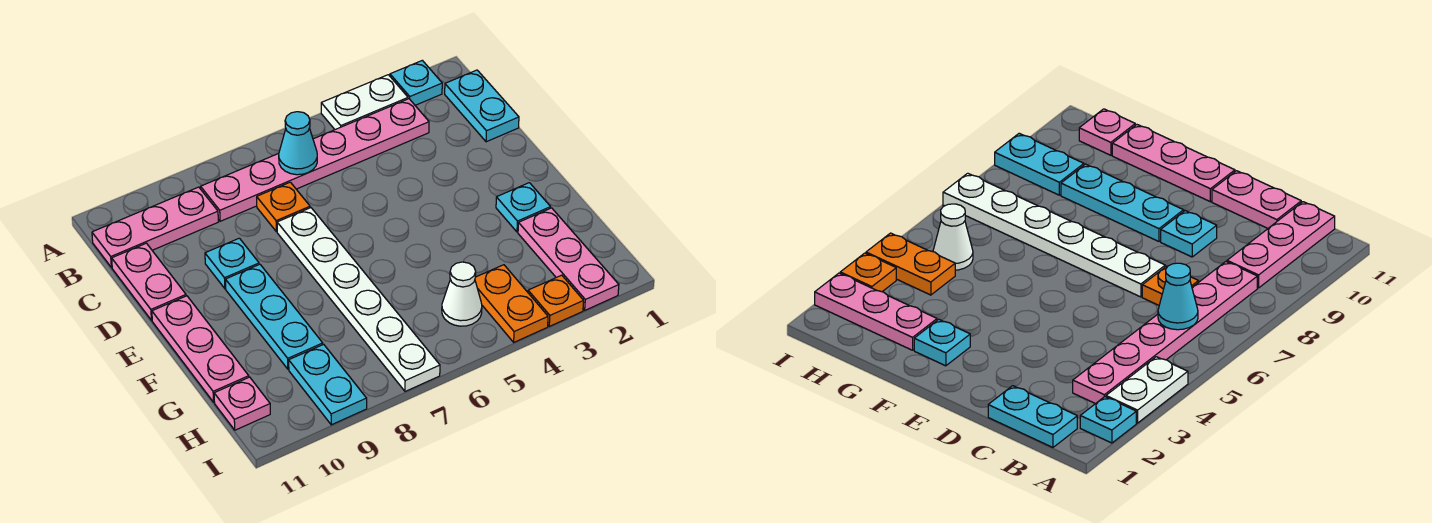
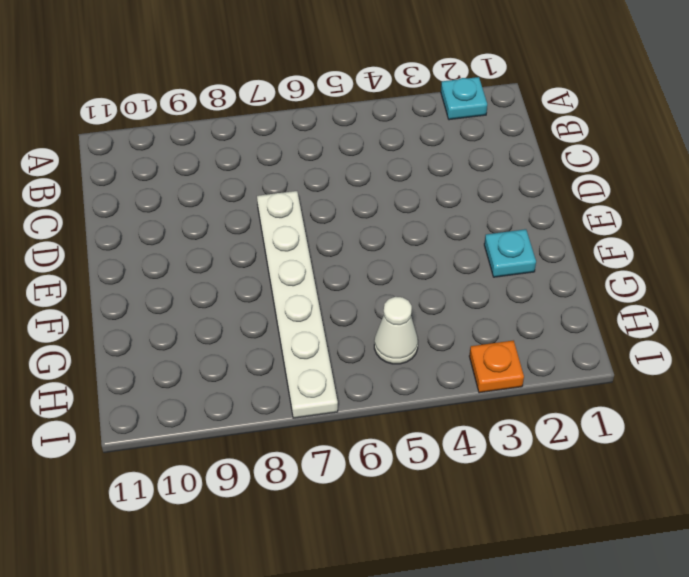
none -> white 1x2 plate [321,75,408,130]
none -> cyan 1x2 plate [445,70,519,142]
none -> pink 1x6 plate [201,99,429,221]

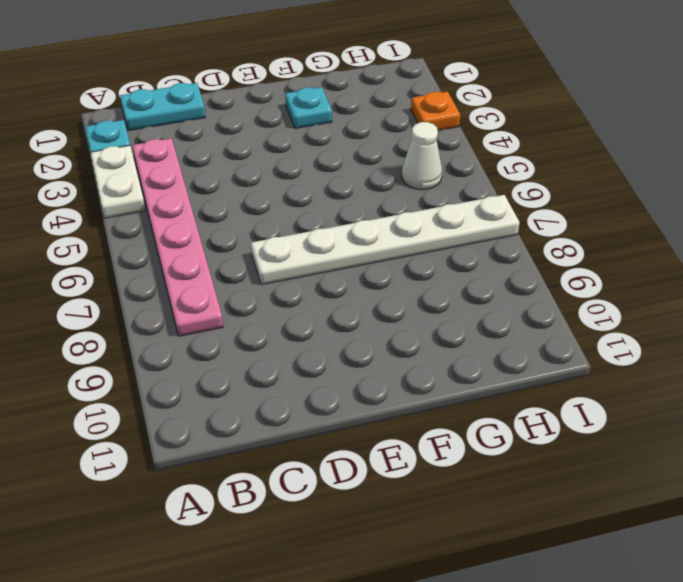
none -> pink 1x3 plate [92,187,218,268]
none -> orange 1x1 plate [257,182,310,232]
none -> pink 1x2 plate [112,243,186,320]

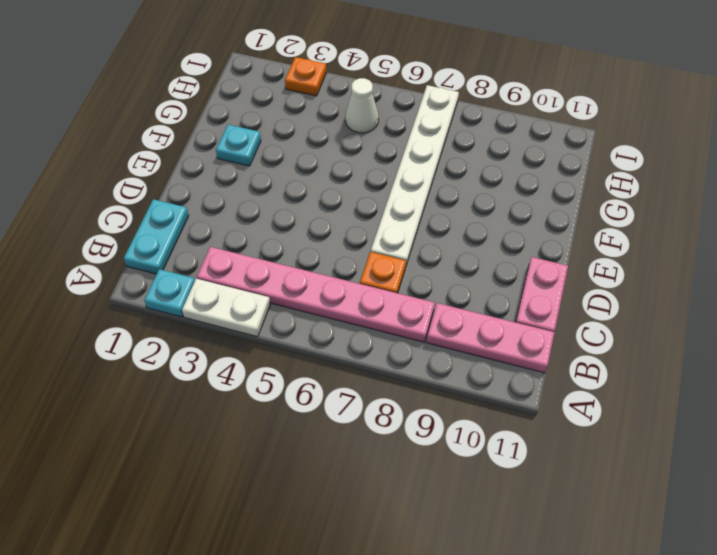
none -> cyan 1x1 plate [205,238,259,289]
none -> cyan 1x3 plate [225,264,323,369]
none -> pink 1x3 plate [152,296,249,402]

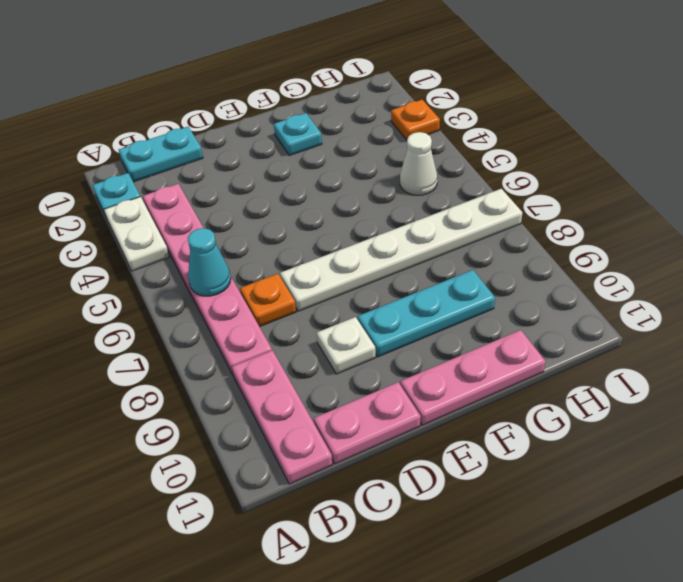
white 1x1 plate [317,317,376,374] -> cyan 1x1 plate [205,238,259,289]
none -> pink 1x3 plate [518,208,619,310]
none -> orange 1x2 plate [475,265,548,342]
none -> cyan 1x2 plate [289,344,367,425]

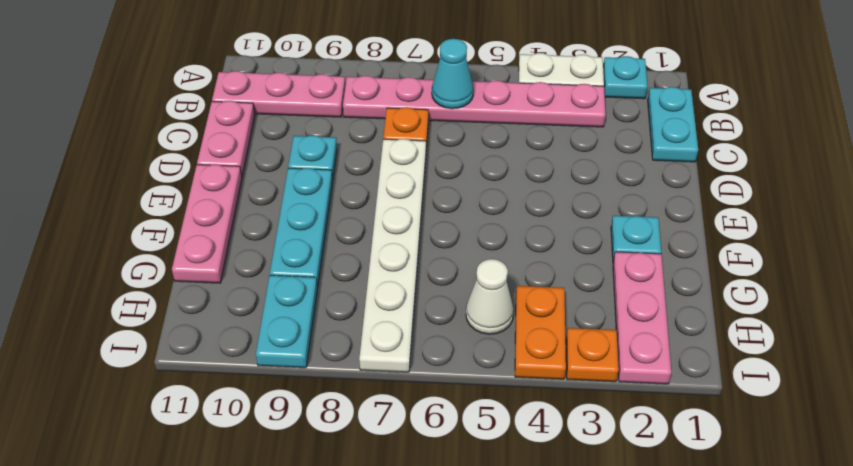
none -> pink 1x1 plate [214,377,270,430]

